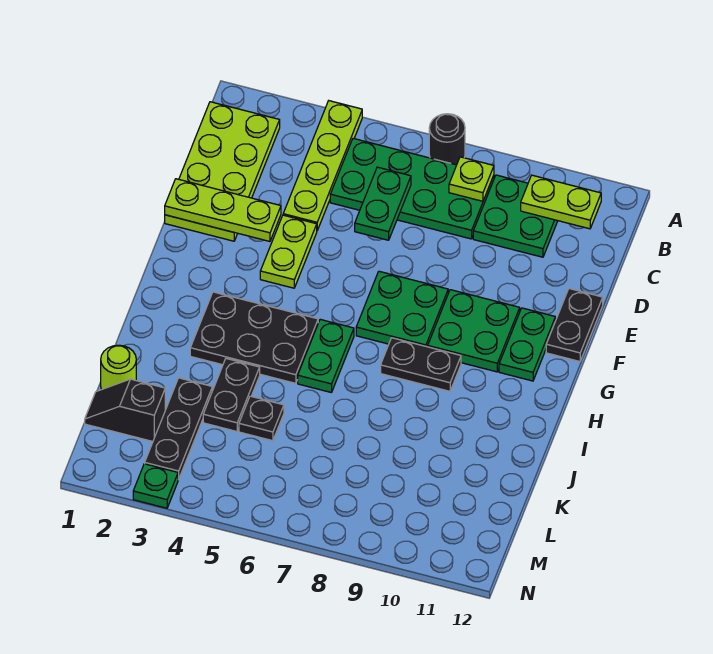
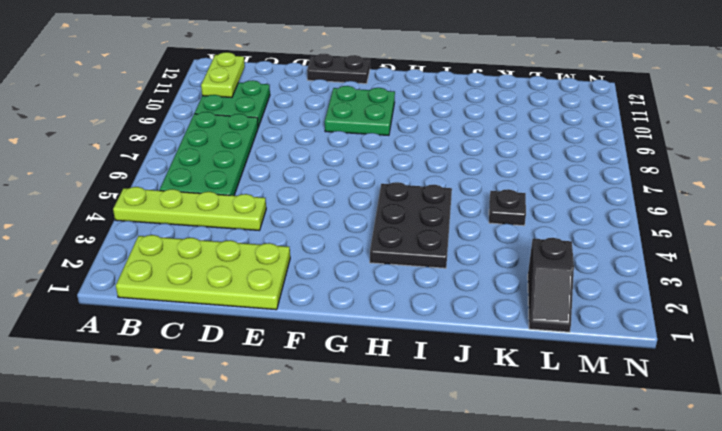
none -> black 1x1 round brick [429,114,465,165]
none -> lime 1x2 plate [260,215,317,288]
none -> green 2x2 plate [356,271,448,347]

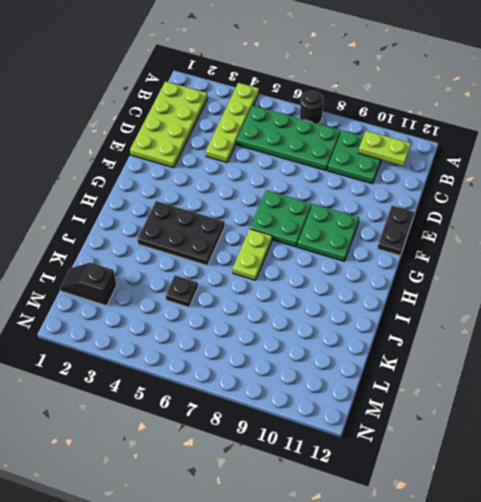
lime 1x2 plate [233,229,272,280] -> lime 1x2 plate moved to [260,215,317,288]
none -> green 1x2 plate [499,308,555,381]
none -> green 1x2 plate [298,319,354,393]
none -> black 1x2 plate [381,338,461,391]

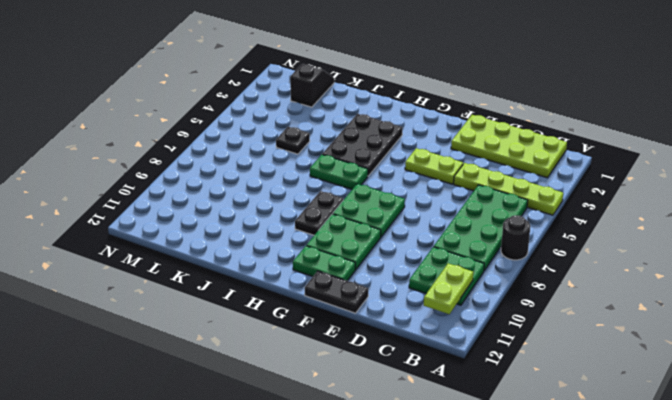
none -> black 1x2 plate [203,359,260,431]
none -> lime 1x1 round brick [101,345,136,390]
none -> black 1x3 plate [145,378,212,480]

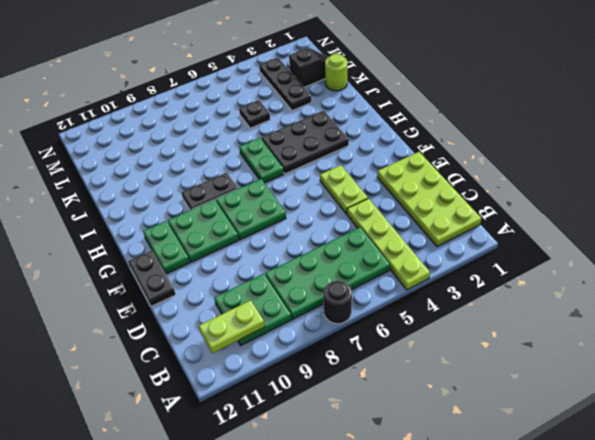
none -> black 1x2 plate [203,359,260,431]
none -> green 1x1 plate [133,464,178,508]
none -> lime 1x1 plate [449,157,494,201]

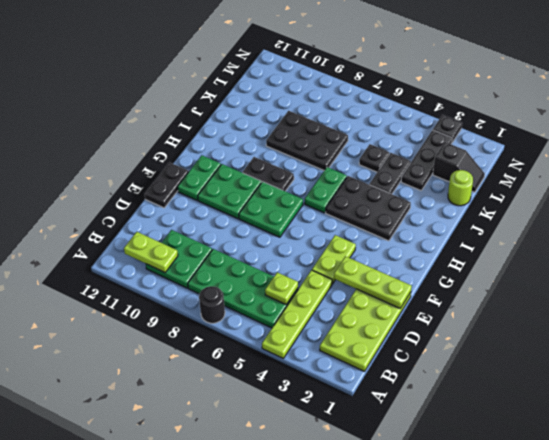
lime 1x1 plate [265,272,298,304] -> lime 1x1 plate moved to [449,157,494,201]
black 2x3 plate [266,111,348,170] -> none
black 1x1 plate [433,115,462,142] -> green 1x1 plate [133,464,178,508]
none -> green 1x2 plate [355,167,411,240]

